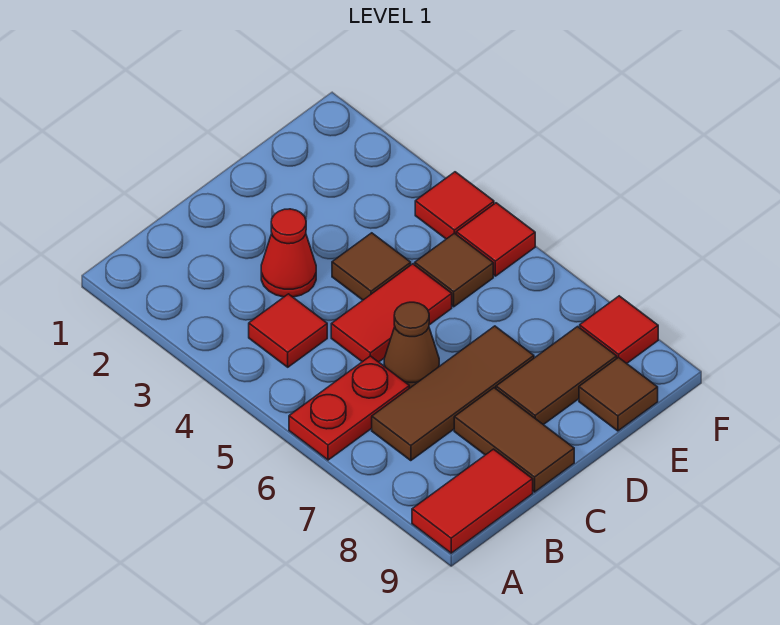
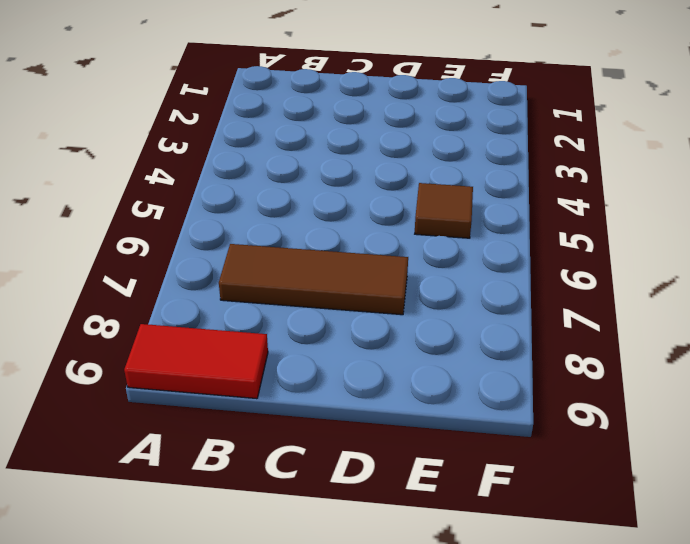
none -> red 1x2 plate [289,356,409,460]
none -> red 1x1 tile [249,294,327,367]
none -> red 1x1 cone [261,209,316,297]

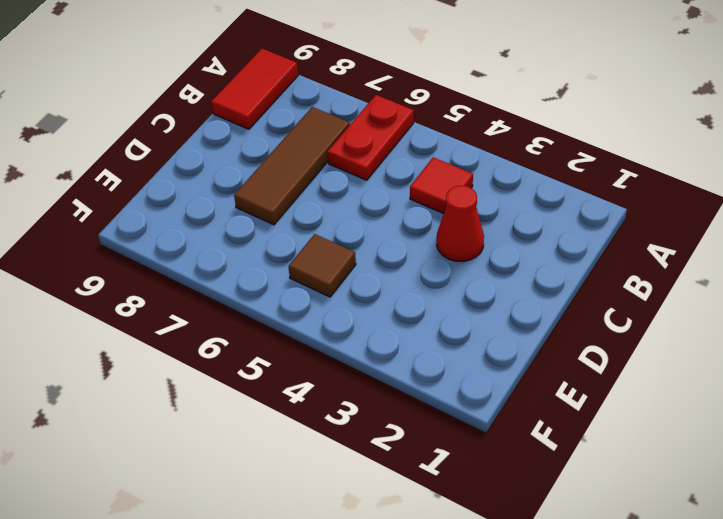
none -> red 1x2 tile [331,264,452,362]
none -> brown 1x1 cone [384,302,439,388]
none -> brown 1x2 tile [454,388,574,492]

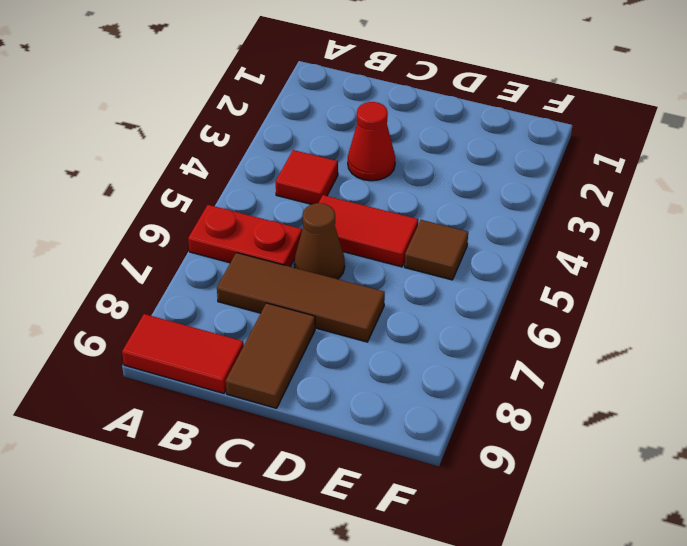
none -> brown 1x1 tile [332,233,411,300]
none -> brown 1x2 tile [496,327,617,425]
none -> brown 1x1 tile [579,357,658,431]

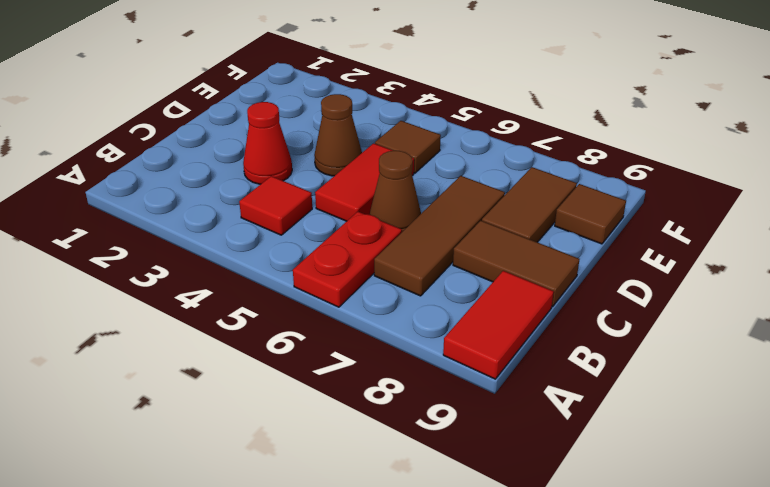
brown 1x1 cone [314,94,362,176] -> brown 1x1 tile [332,233,411,300]
none -> red 1x1 tile [415,172,494,239]
none -> red 1x1 tile [456,203,535,276]
none -> red 1x1 tile [580,296,658,363]

